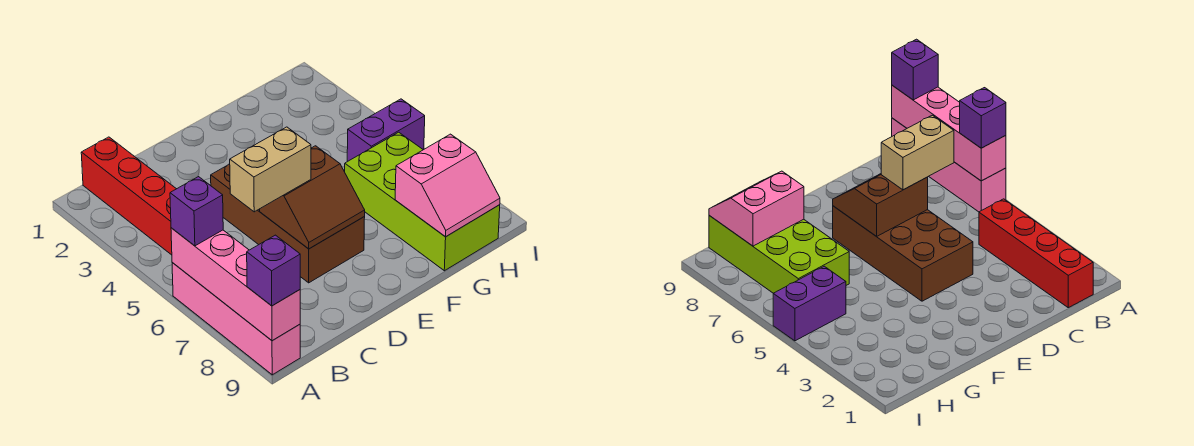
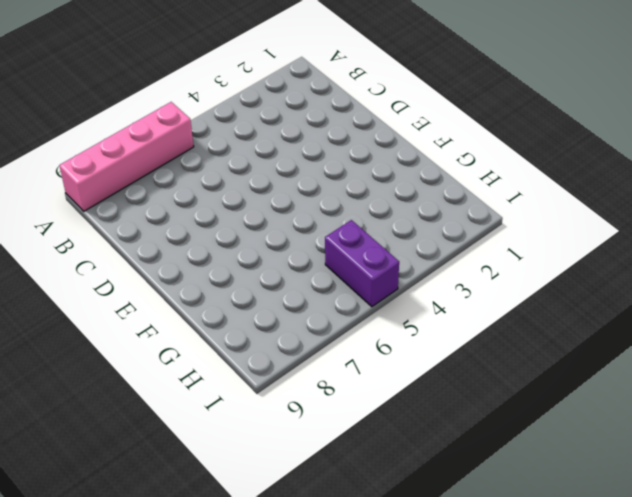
none -> red 1x4 brick [81,137,176,255]
none -> brown 2x4 brick [211,164,365,283]

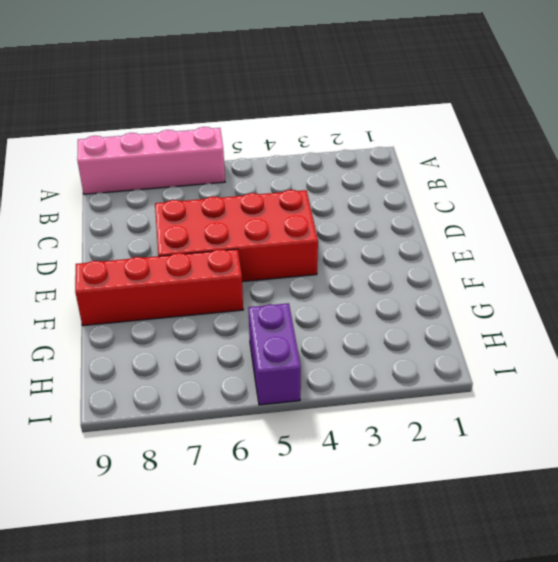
red 2x4 brick [155,190,318,282] -> brown 2x4 brick [211,164,365,283]
red 1x4 brick [75,249,243,326] -> red 1x4 brick moved to [81,137,176,255]
none -> lime 2x4 brick [345,132,500,271]
none -> pink 1x4 brick [171,228,300,341]

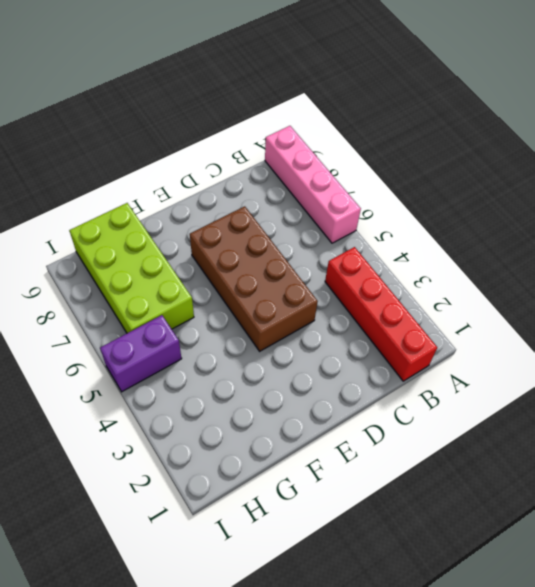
none -> pink 1x4 brick [171,228,300,341]
none -> brown 2x2 slope [260,146,365,249]

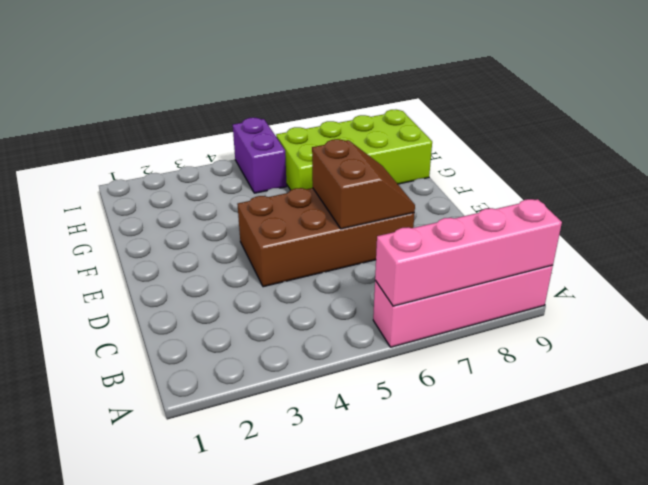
none -> red 1x4 brick [81,137,176,255]
none -> pink 2x2 slope [395,134,500,237]

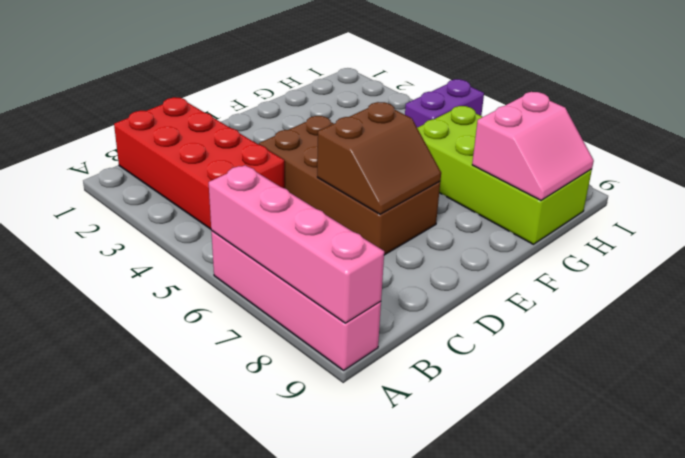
red 2x4 brick [114,97,285,229] -> red 1x4 brick [81,137,176,255]
none -> purple 1x1 brick [170,177,223,246]
none -> purple 1x1 brick [247,235,300,306]

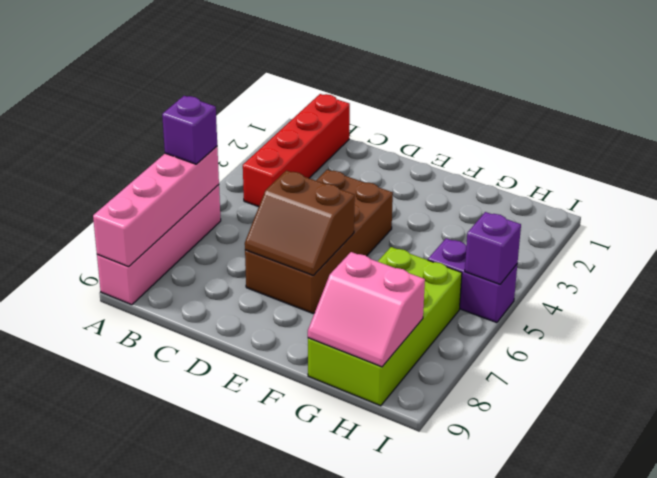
purple 1x1 brick [465,212,521,284] -> purple 1x1 brick moved to [247,235,300,306]
none -> tan 1x2 brick [230,127,311,212]

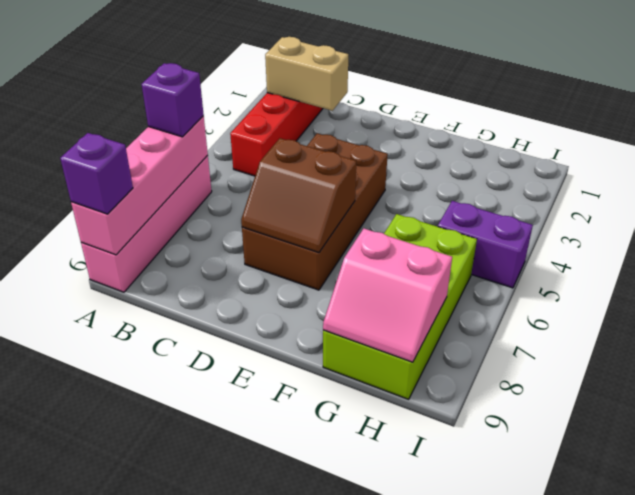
tan 1x2 brick [265,37,348,111] -> tan 1x2 brick moved to [230,127,311,212]

